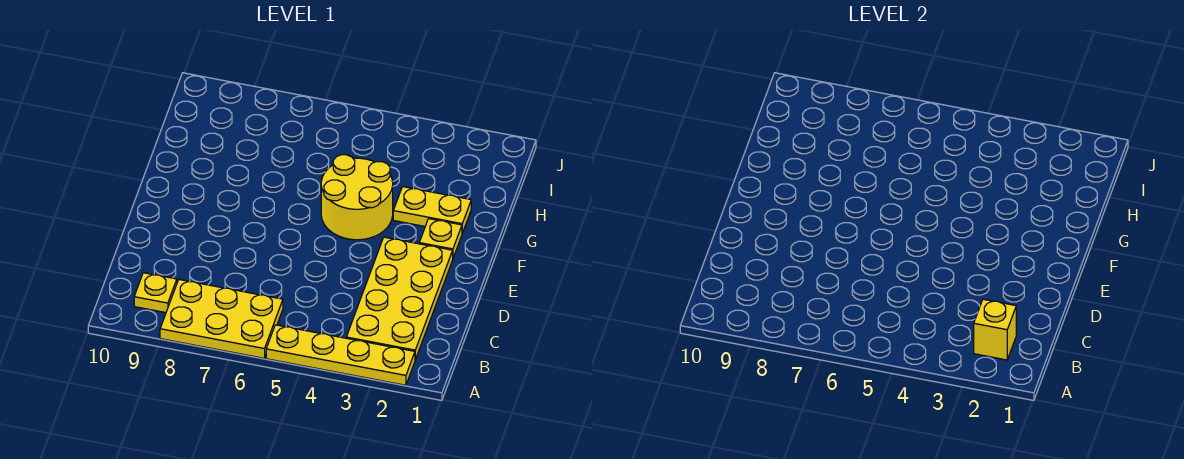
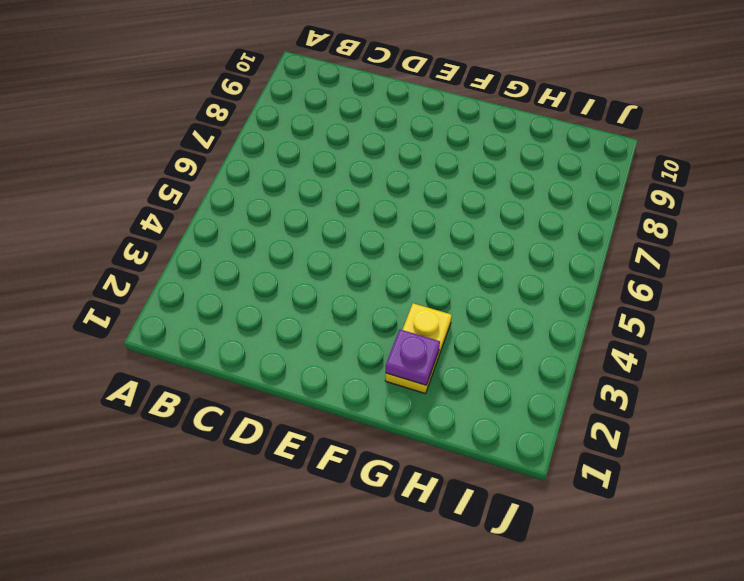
purple 1x1 plate [386,330,440,385] -> none
none -> yellow 1x4 plate [266,325,415,385]
none -> yellow 2x3 plate [160,280,283,358]

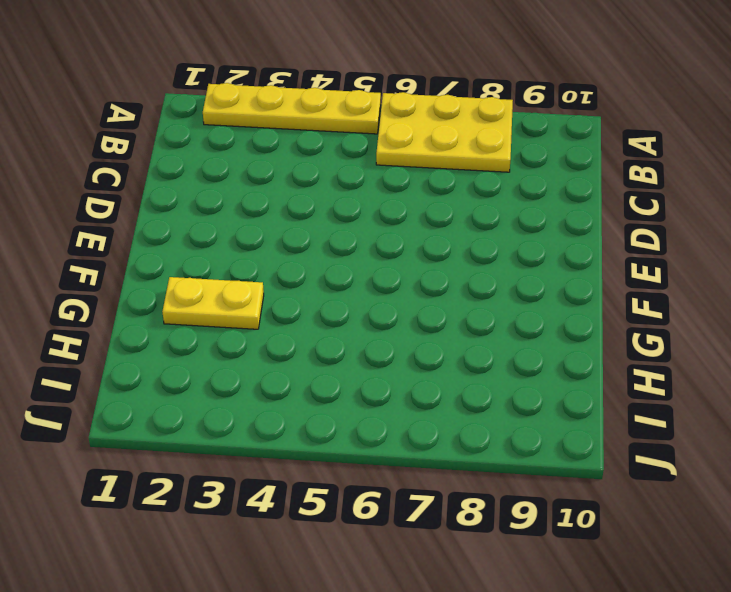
none -> yellow 2x4 plate [346,237,453,360]
none -> yellow 1x1 plate [134,273,177,313]

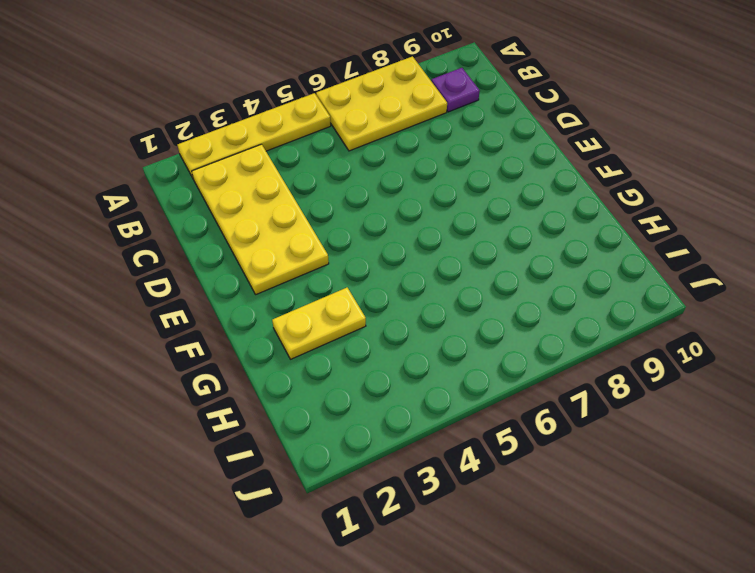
purple 1x1 plate [432,68,480,112] -> yellow 1x1 plate [134,273,177,313]
none -> yellow 1x1 plate [419,219,462,258]
none -> yellow 2x2 round brick [321,155,393,240]

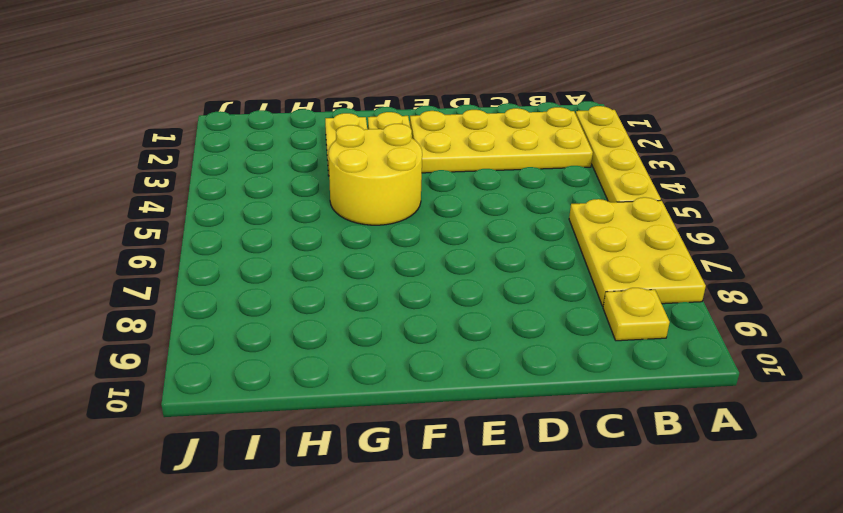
none -> yellow 1x1 brick [974,299,1016,360]

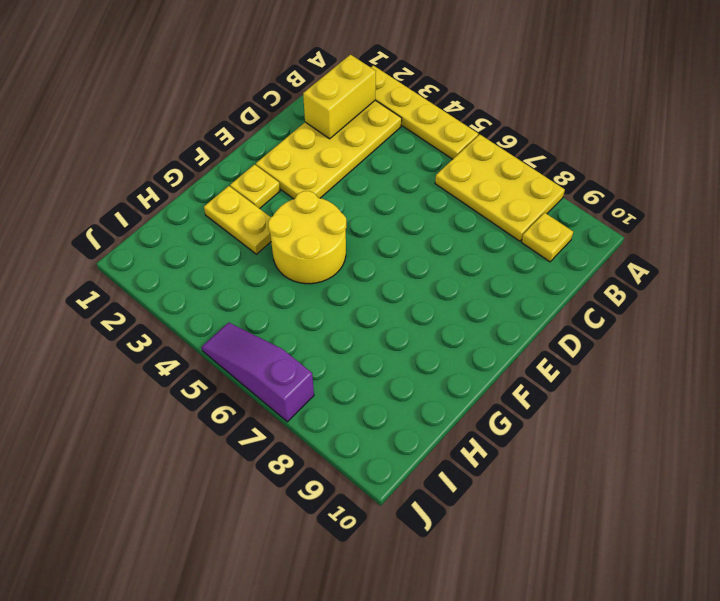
yellow 1x2 brick [303,55,376,139] -> yellow 1x1 brick [974,299,1016,360]
purple 1x3 slope [202,322,314,422] -> none

